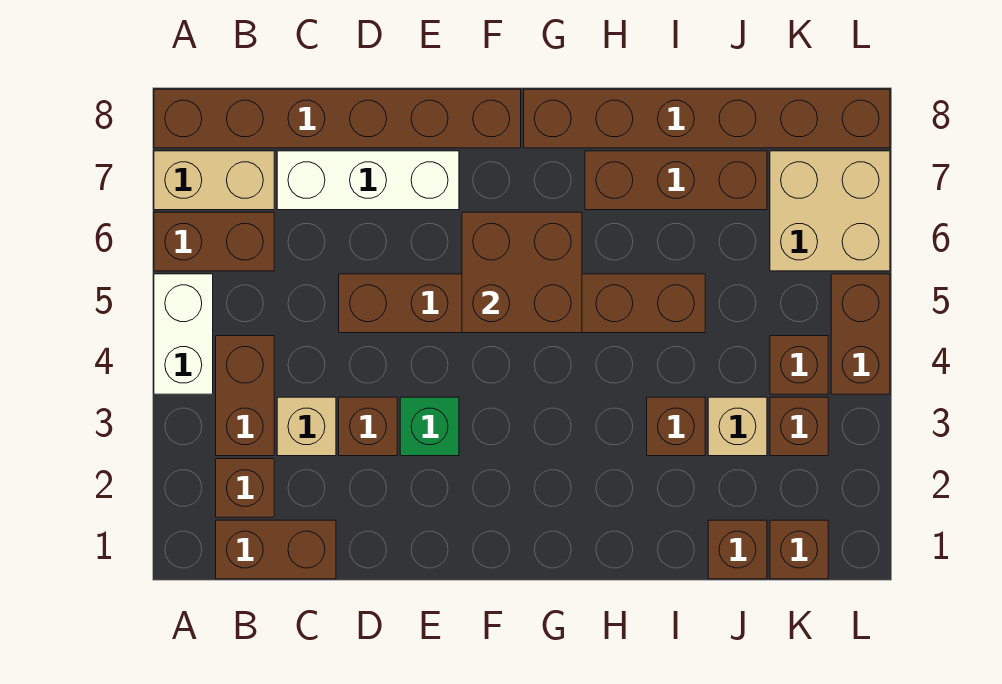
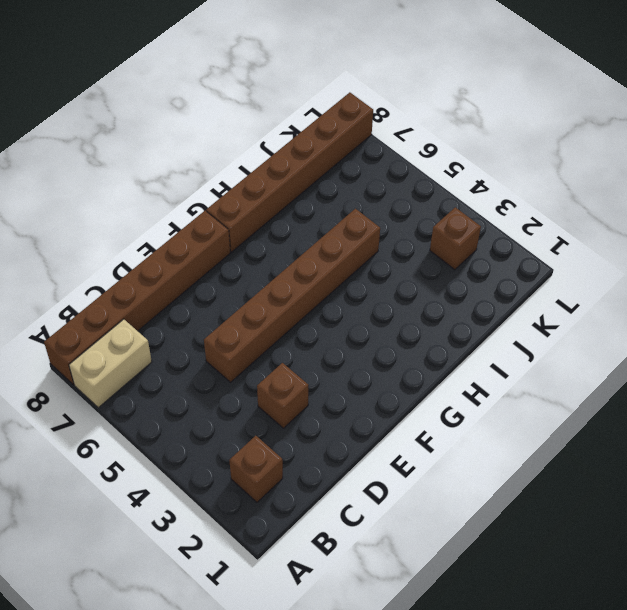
none -> white 1x2 brick [154,274,213,394]
none -> brown 1x2 brick [154,212,274,271]
none -> brown 1x2 brick [216,520,336,579]

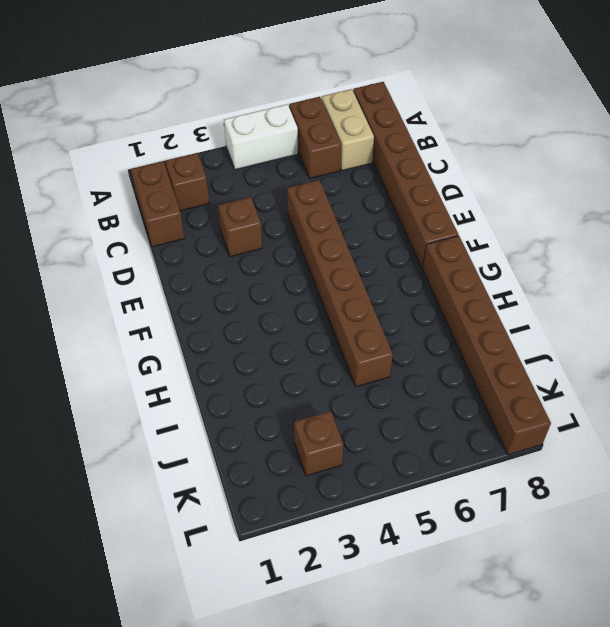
none -> brown 1x2 brick [216,336,274,456]
none -> tan 1x1 brick [277,397,336,456]
none -> white 1x3 brick [277,151,459,210]

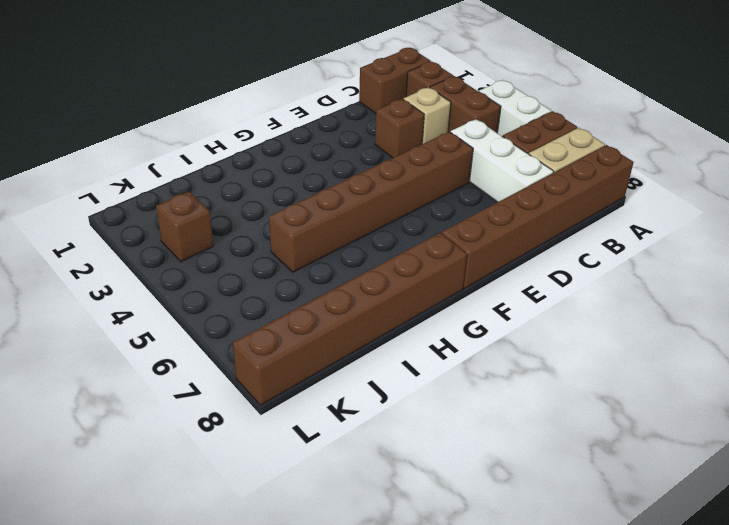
white 1x3 brick [451,119,554,202] -> white 1x3 brick turned to [277,151,459,210]
none -> green 1x1 brick [400,397,459,456]
none -> brown 1x3 brick [585,151,767,210]
none -> brown 1x1 brick [647,397,705,456]

